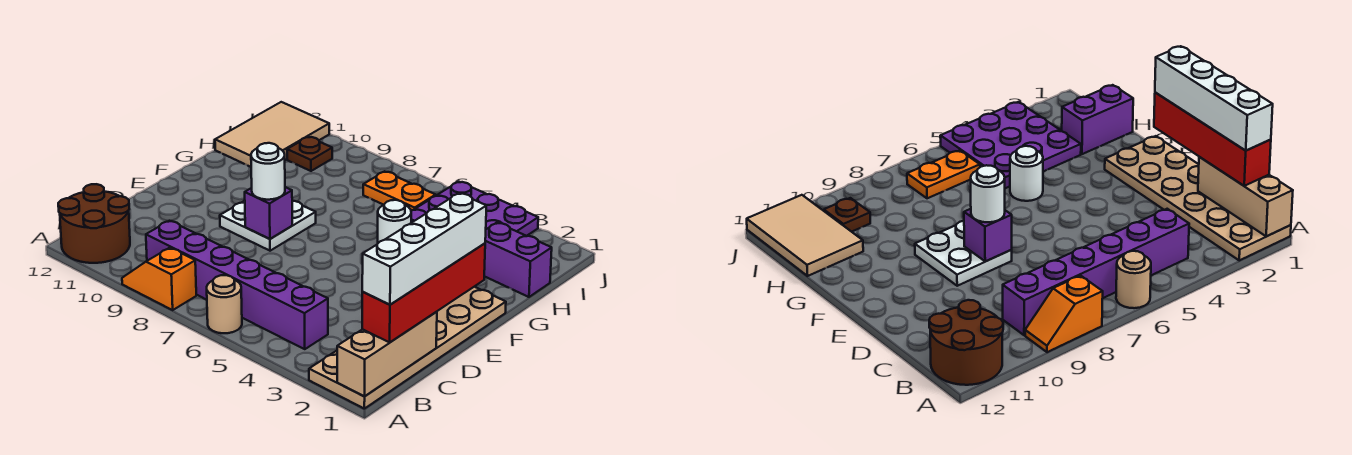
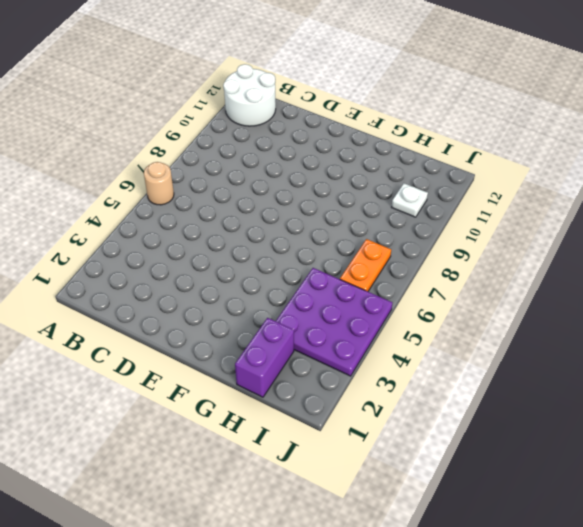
white 2x2 round brick [223,64,276,126] -> brown 2x2 round brick [58,184,130,263]
white 1x1 plate [392,183,428,217] -> brown 1x1 plate [287,137,332,171]
none -> tan 2x6 plate [309,287,506,409]
none -> orange 1x2 slope [122,248,196,310]
none -> purple 1x6 brick [146,221,328,349]

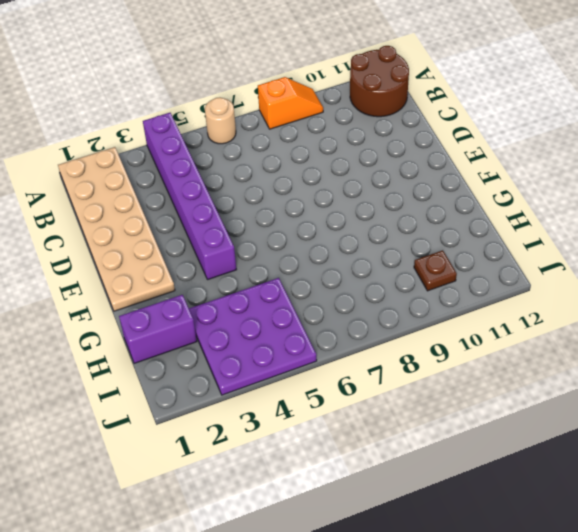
purple 1x6 brick [143,113,236,280] -> purple 1x6 brick turned to [146,221,328,349]
none -> white 2x2 plate [220,201,316,251]
none -> white 1x1 round brick [378,200,411,243]
none -> tan 2x3 tile [215,102,329,167]

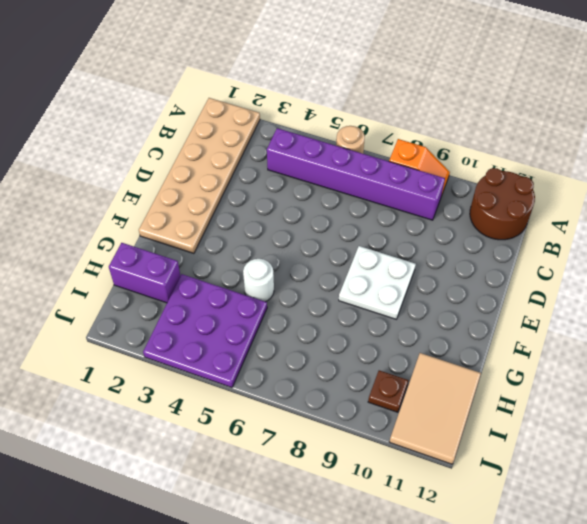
none -> orange 1x2 plate [363,171,436,211]
none -> tan 1x3 brick [337,312,437,397]
none -> purple 1x1 brick [245,187,292,239]

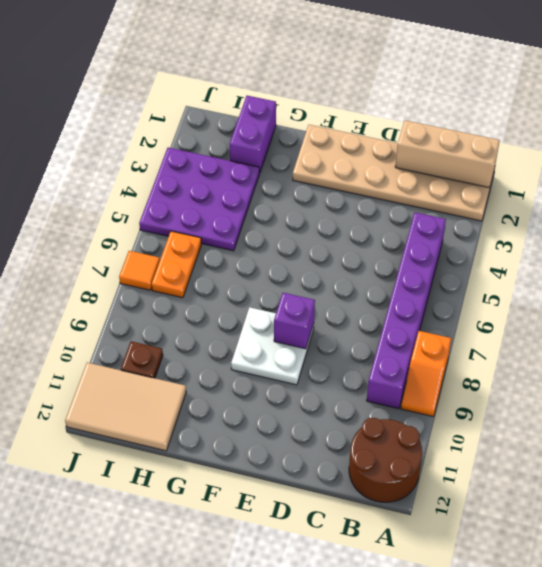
orange 1x1 tile [119,251,160,290] -> none
none -> tan 1x1 round brick [207,275,242,333]
none -> white 1x1 round brick [378,200,411,243]
none -> red 1x4 brick [362,244,485,342]

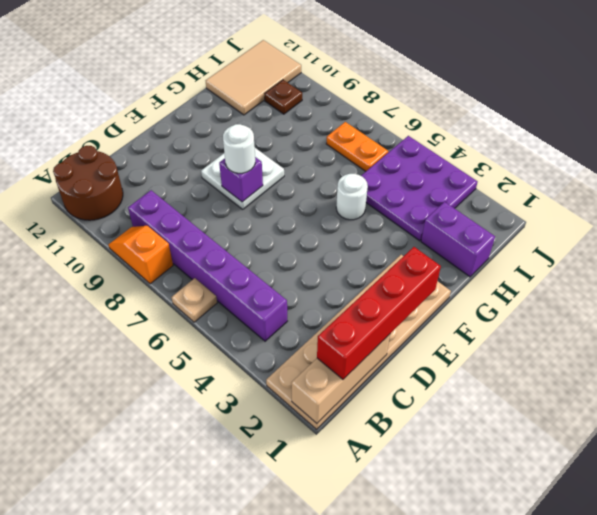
tan 1x1 plate [172,278,217,322] -> tan 1x1 round brick [207,275,242,333]
none -> white 1x4 brick [362,193,486,305]

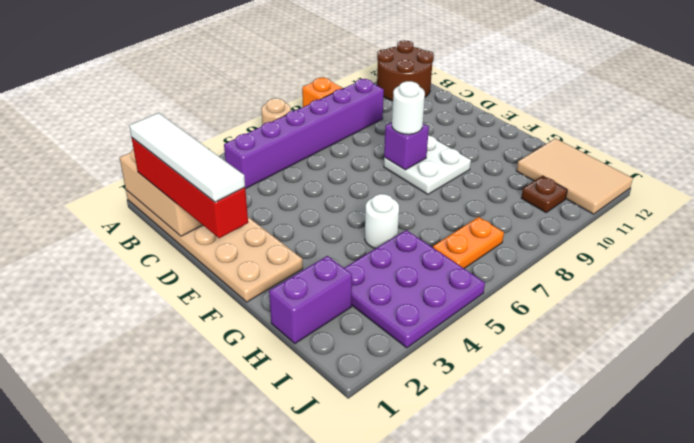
white 1x4 tile [129,113,245,202] -> white 1x4 brick [362,193,486,305]

